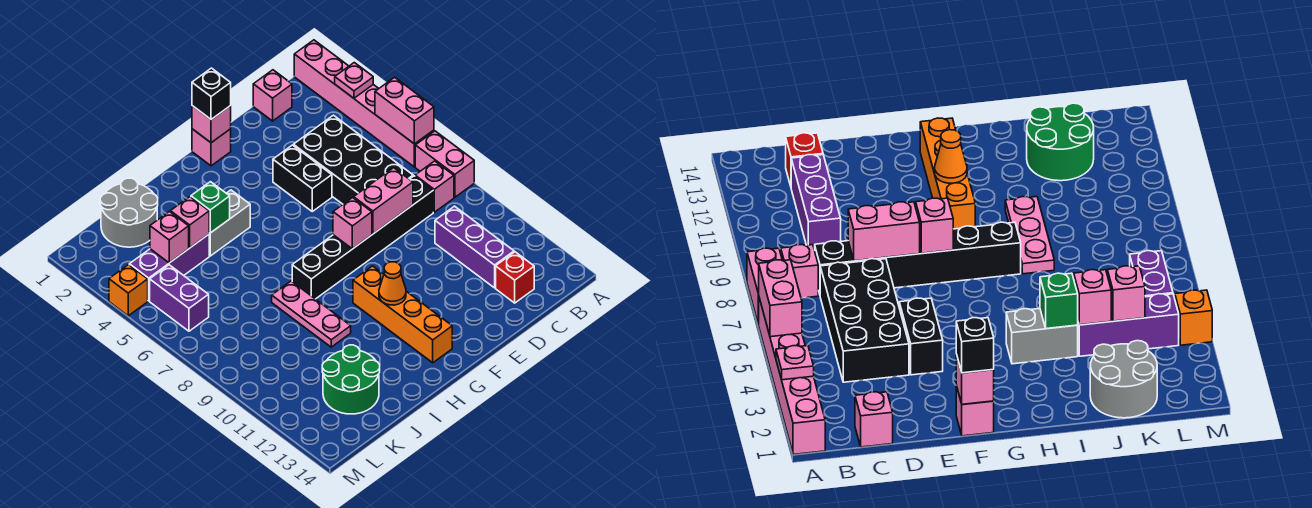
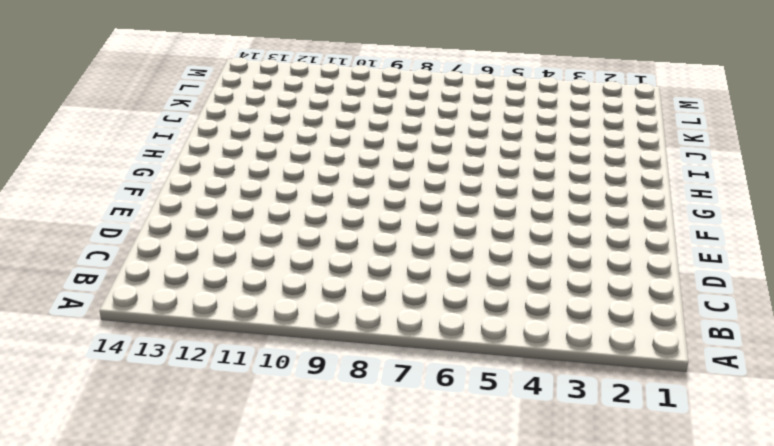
none -> pink 1x6 brick [294,40,434,167]
none -> pink 1x2 brick [415,131,474,197]
none -> pink 1x1 brick [415,161,454,212]

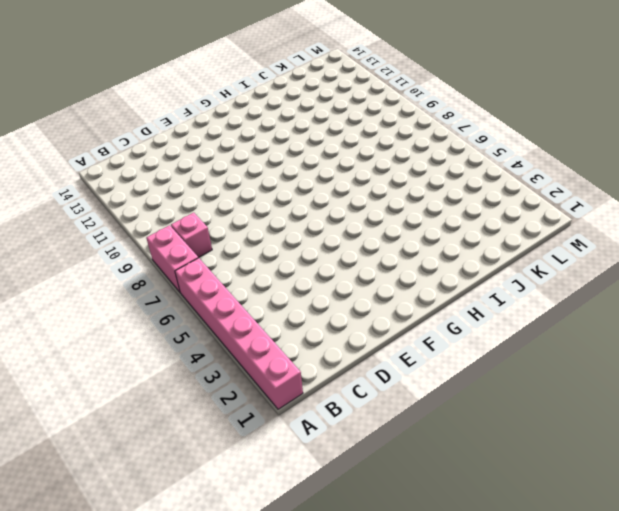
none -> pink 1x1 brick [253,70,292,121]
none -> black 2x4 brick [293,115,413,204]
none -> black 1x6 brick [292,176,433,299]

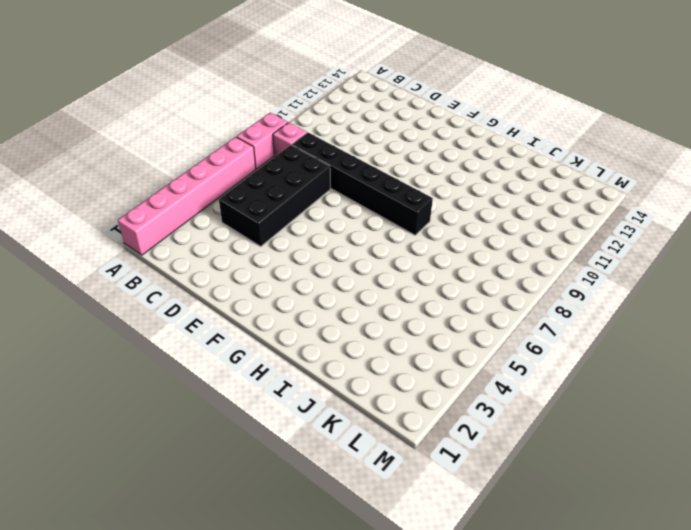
none -> pink 1x1 brick [253,70,292,121]
none -> purple 1x3 brick [435,206,514,288]
none -> red 1x1 brick [496,252,534,303]

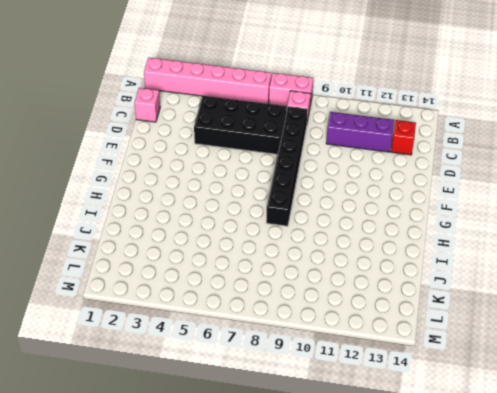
none -> black 1x2 brick [273,145,332,211]
none -> pink 1x1 brick [192,129,231,166]
none -> orange 1x4 brick [353,266,452,363]

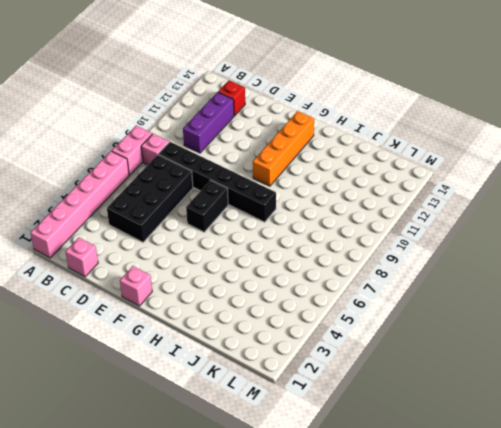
black 1x2 brick [186,180,228,232] -> black 1x2 brick moved to [273,145,332,211]
none -> grey 1x2 brick [209,190,250,256]
none -> pink 1x3 plate [272,281,351,347]
none -> grey 2x2 round brick [100,178,158,247]

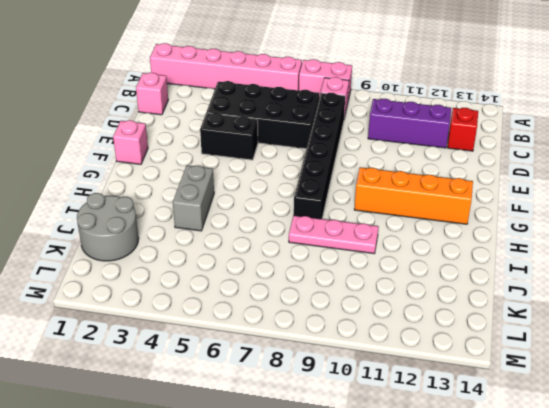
none -> purple 1x3 brick [129,234,209,301]
none -> green 2x2 round brick [322,345,380,414]
none -> purple 1x2 brick [150,265,209,331]

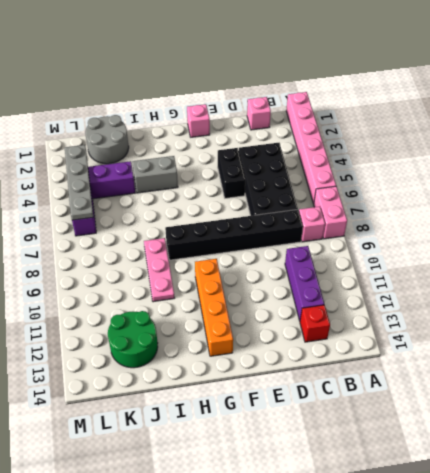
grey 1x4 plate [65,145,93,220] -> none
none -> orange 1x1 brick [109,265,148,316]
none -> pink 1x1 plate [335,63,373,98]
none -> pink 1x2 brick [375,77,434,144]

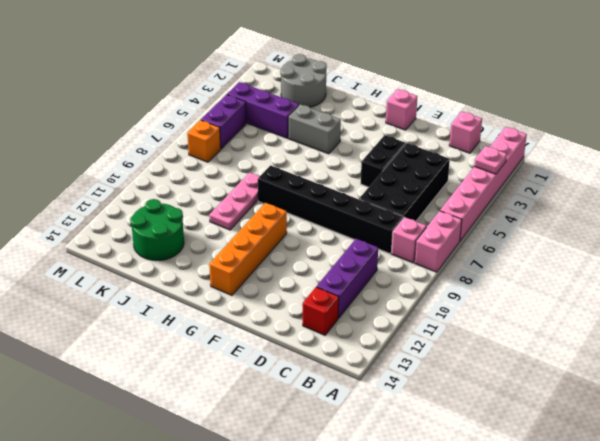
orange 1x1 brick [187,120,221,162] -> orange 1x1 brick moved to [109,265,148,316]
none -> pink 1x2 brick [375,77,434,144]
none -> pink 1x2 brick [354,168,413,234]
none -> pink 1x1 brick [192,106,231,143]

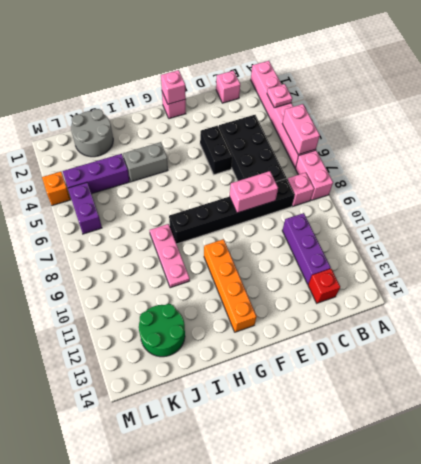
none -> pink 1x1 brick [333,198,372,249]
none -> orange 1x1 cone [379,262,406,305]
none -> green 1x1 brick [191,182,230,233]

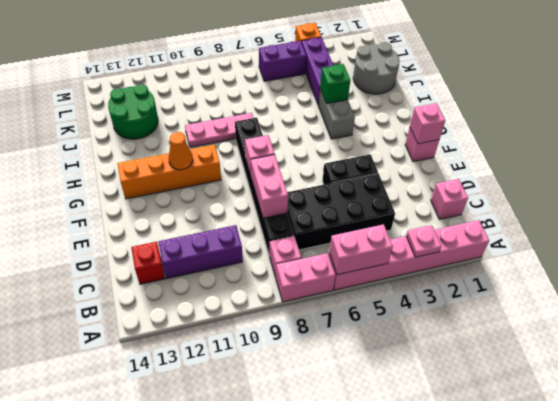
none -> pink 1x1 brick [170,197,209,248]
none -> pink 1x1 brick [150,212,189,263]
none -> black 1x1 brick [192,68,231,119]

